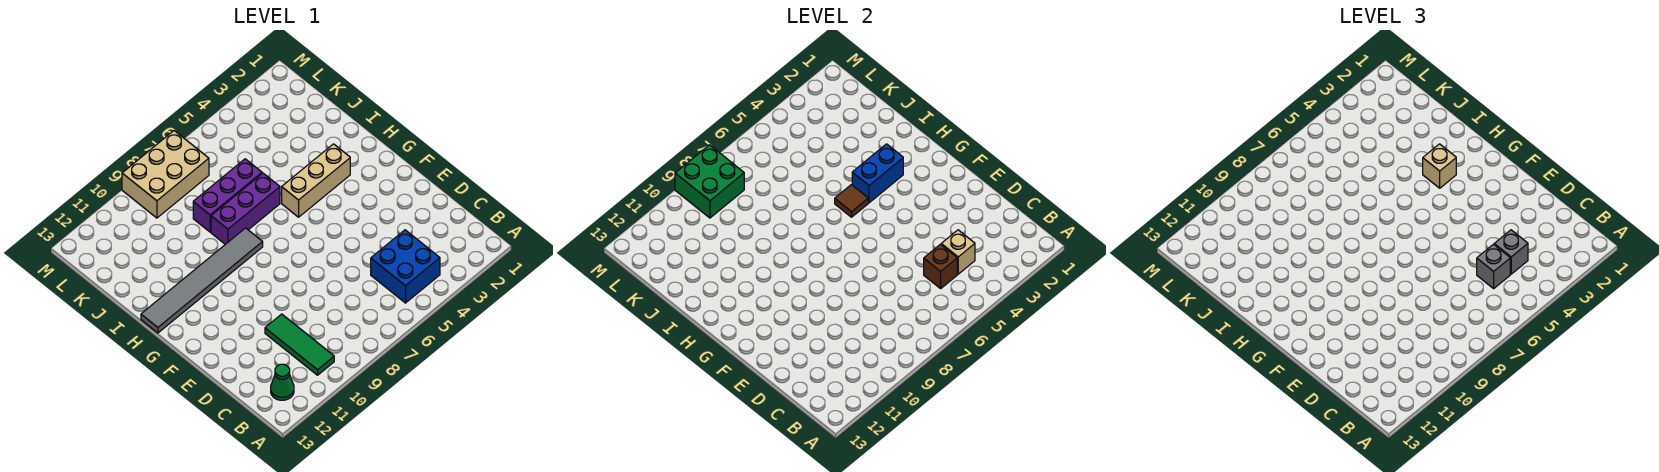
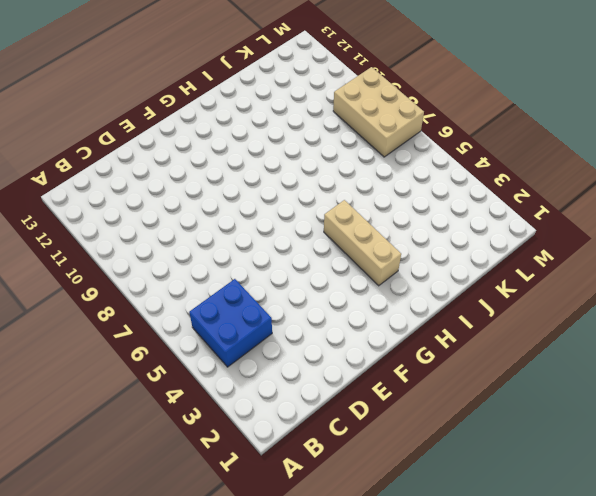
none -> green 1x3 tile [265,314,334,375]
none -> green 1x1 cone [271,364,294,400]
none -> grey 1x6 tile [141,228,263,333]

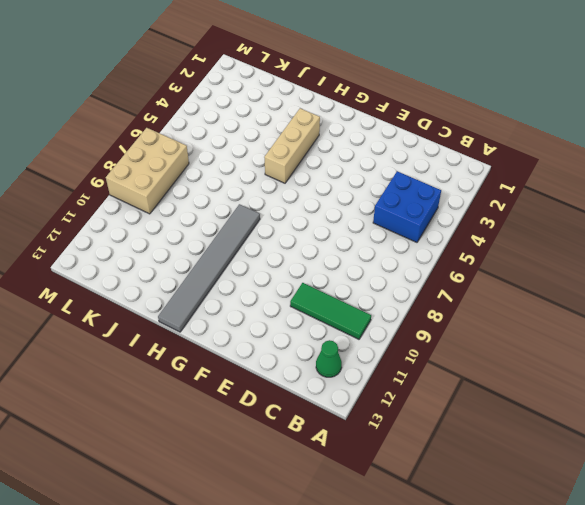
none -> purple 1x3 brick [211,173,280,244]
none -> purple 1x3 brick [193,159,262,232]
none -> tan 1x1 brick [941,230,975,274]

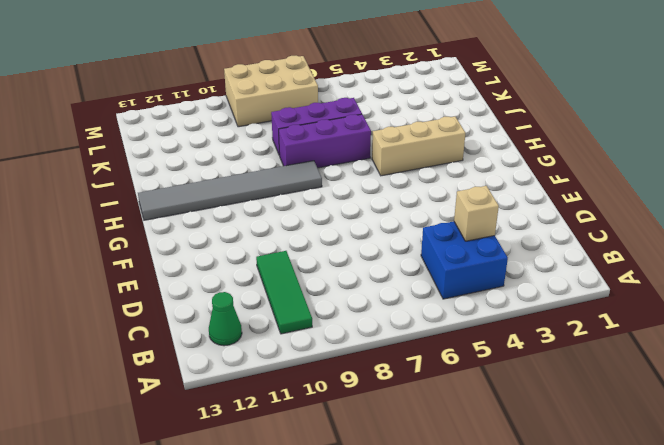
none -> brown 1x1 brick [924,244,957,288]
none -> blue 1x2 brick [852,144,903,203]
none -> brown 1x1 tile [835,185,868,217]

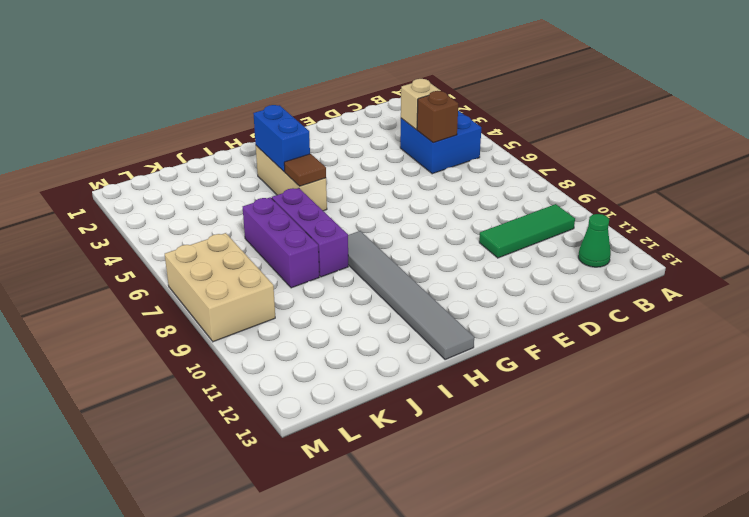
none -> green 2x2 brick [675,145,744,218]
none -> grey 1x1 brick [1494,230,1528,274]
none -> grey 1x1 brick [1477,244,1510,288]

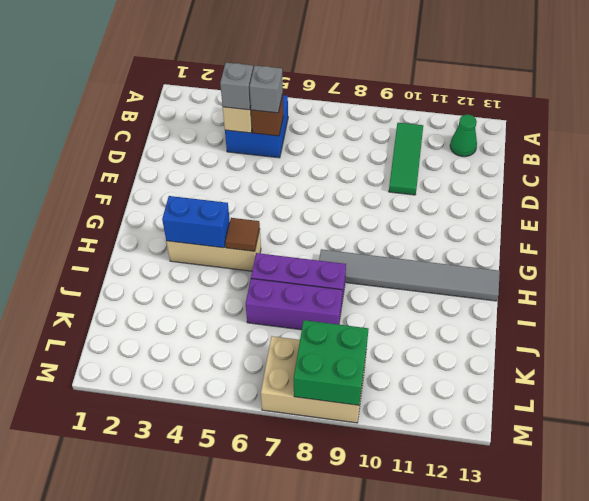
none -> tan 1x1 brick [1423,144,1456,188]

